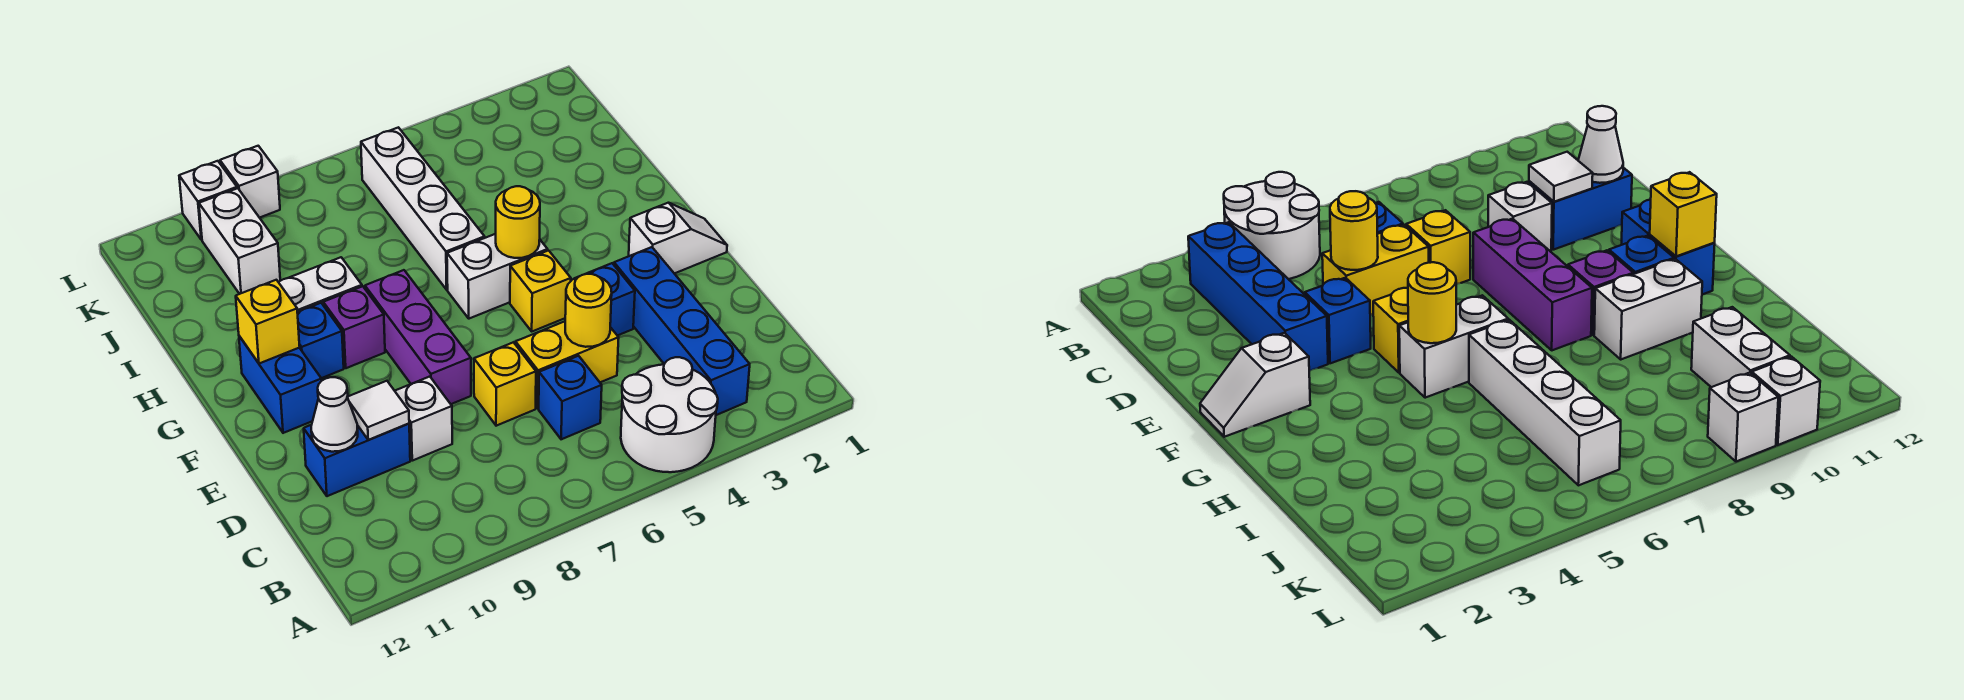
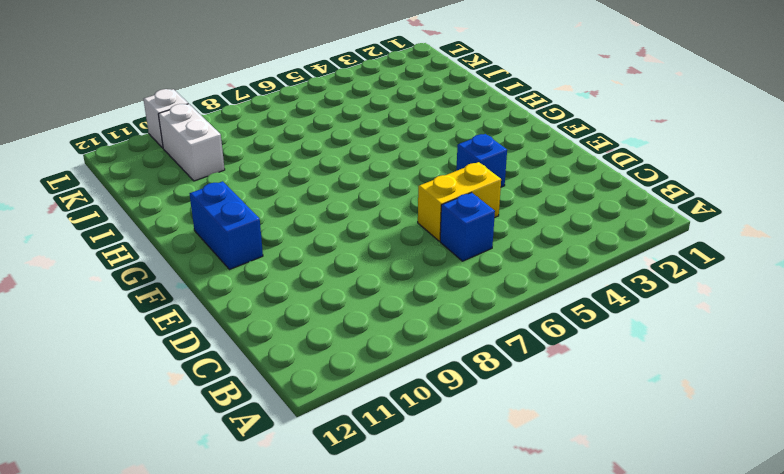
none -> white 2x2 round brick [621,357,718,472]
none -> blue 1x4 brick [614,247,750,415]
none -> yellow 1x1 brick [474,342,536,426]

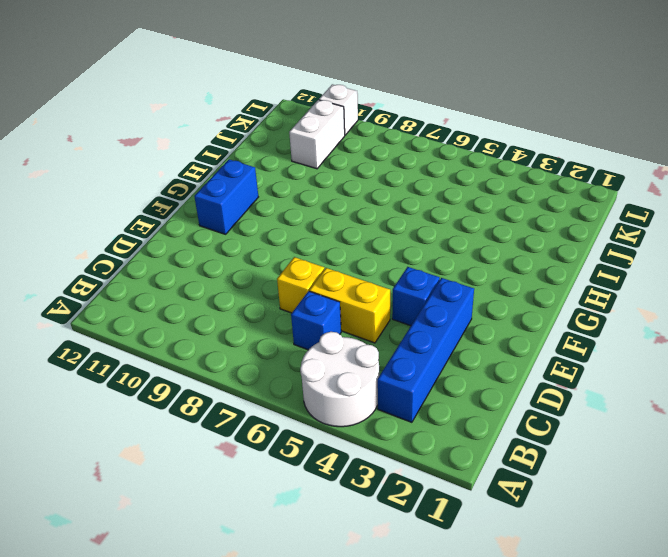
none -> white 1x1 brick [395,377,452,461]
none -> blue 1x2 brick [304,423,410,496]
none -> purple 1x3 brick [365,270,471,404]

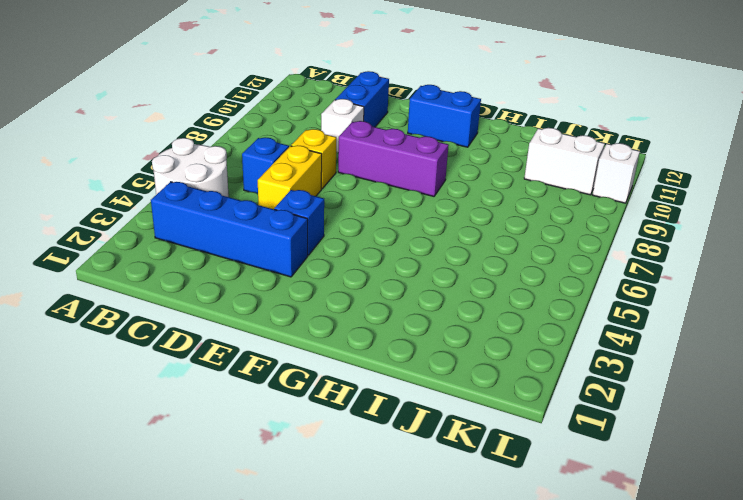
none -> white 1x2 slope [629,203,727,274]
none -> yellow 1x1 brick [510,251,571,331]
none -> white 1x2 brick [447,234,548,319]

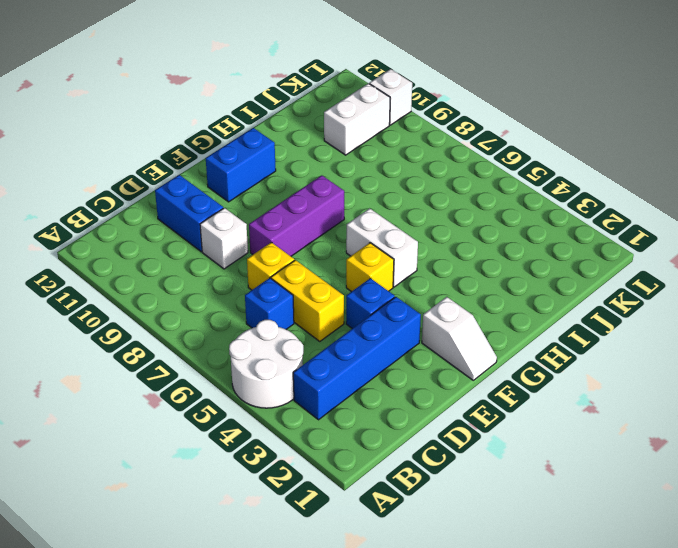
none -> purple 1x1 brick [323,286,385,368]
none -> blue 1x1 brick [297,303,344,378]
none -> white 1x4 brick [361,127,485,290]

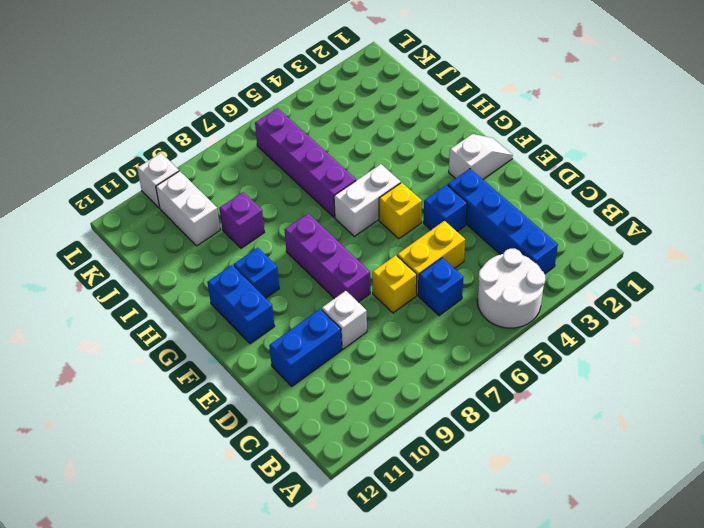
purple 1x4 brick [255,108,356,217] -> white 1x4 brick [361,127,485,290]
purple 1x1 brick [219,192,264,248] -> purple 1x1 brick moved to [323,286,385,368]
none -> white 1x2 brick [279,257,362,312]
none -> white 1x1 brick [220,146,280,218]
none -> yellow 1x1 round brick [565,274,612,347]

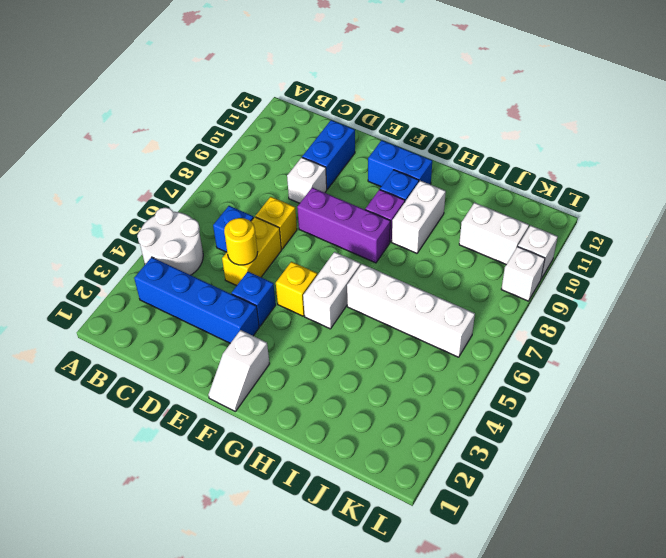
none -> white 1x1 tile [347,381,409,440]
none -> white 1x1 cone [311,377,358,452]
none -> yellow 1x1 round brick [496,186,540,258]

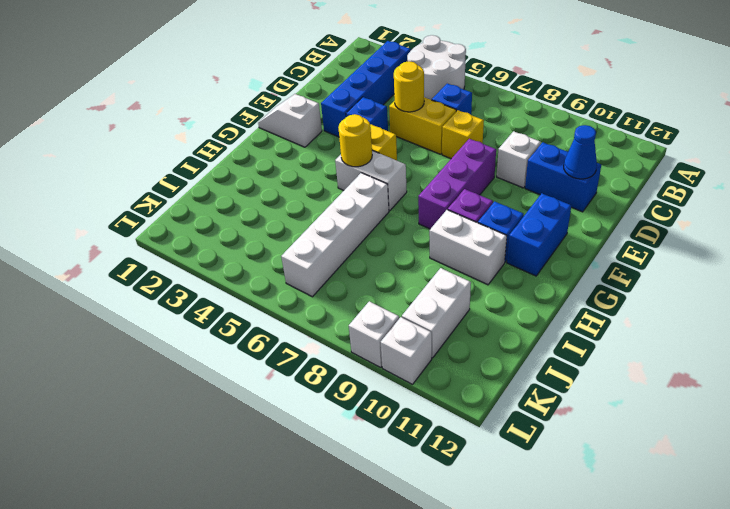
blue 1x1 cone [564,125,597,179] -> white 1x1 cone [311,377,358,452]
none -> white 1x1 tile [347,381,409,440]
none -> yellow 1x1 brick [236,280,300,364]

